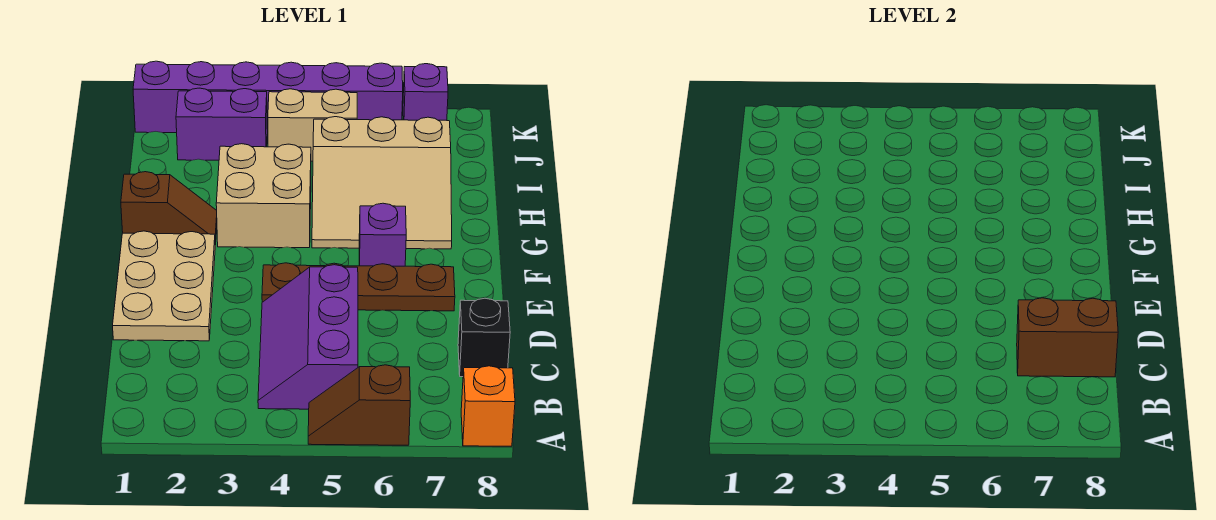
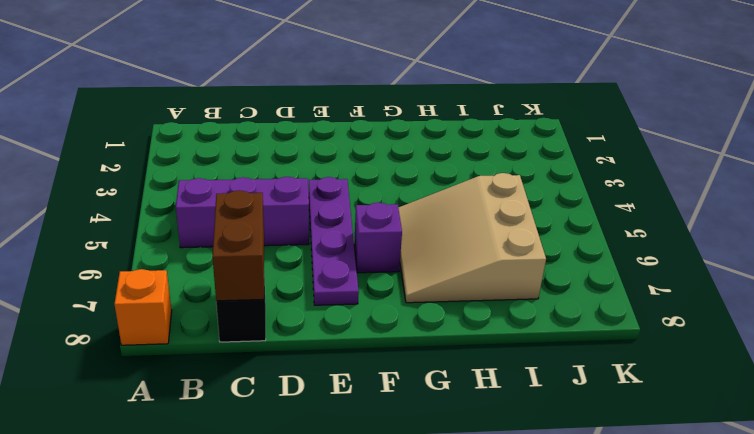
purple 1x4 plate [309,177,359,305] -> brown 1x4 plate [262,263,455,311]
none -> brown 1x2 slope [308,365,410,445]
none -> tan 2x3 plate [113,231,215,341]
none -> brown 1x2 slope [121,172,217,245]

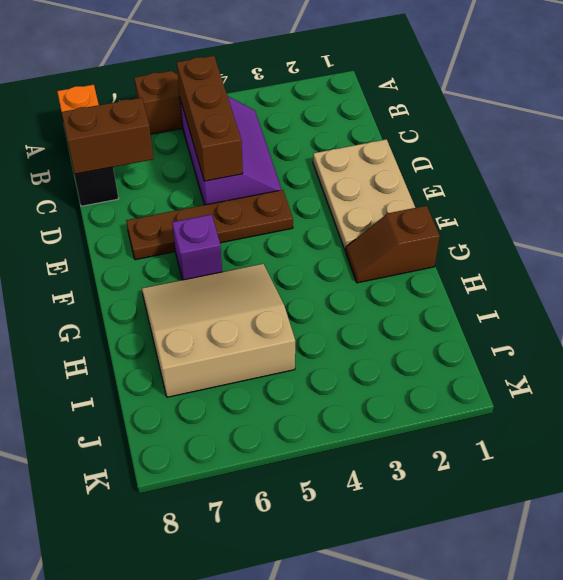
brown 1x3 brick [177,56,243,181] -> none
none -> tan 2x2 brick [216,144,311,248]
none -> purple 1x2 brick [176,88,267,160]
none -> tan 1x2 brick [268,89,357,161]

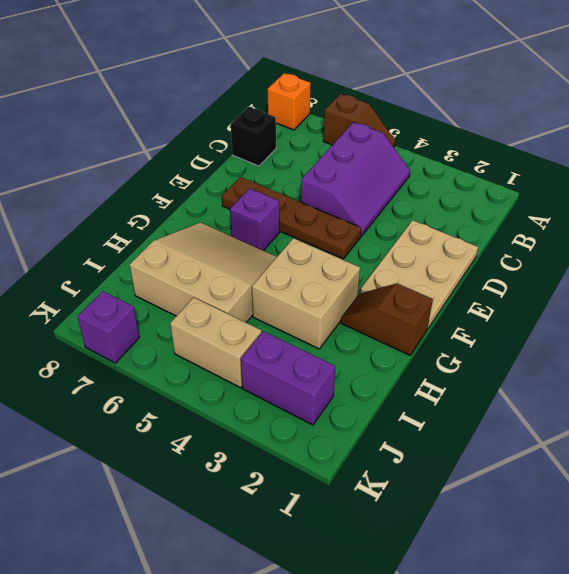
none -> purple 1x6 brick [133,61,403,134]
none -> brown 1x2 brick [1017,298,1118,377]

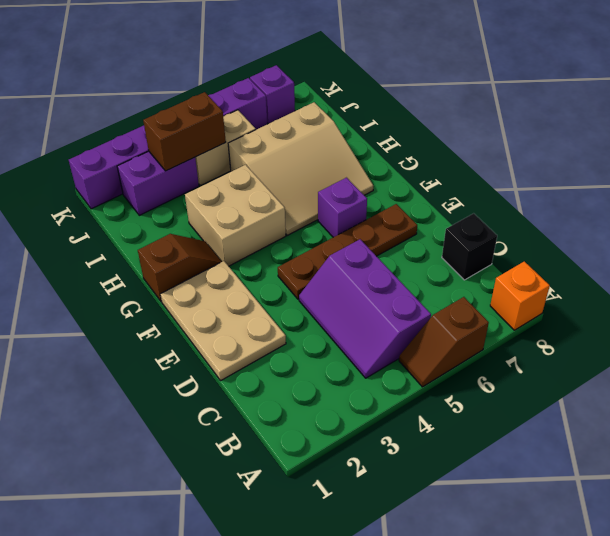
brown 1x2 brick [143,92,226,171] -> brown 1x2 brick moved to [1017,298,1118,377]

